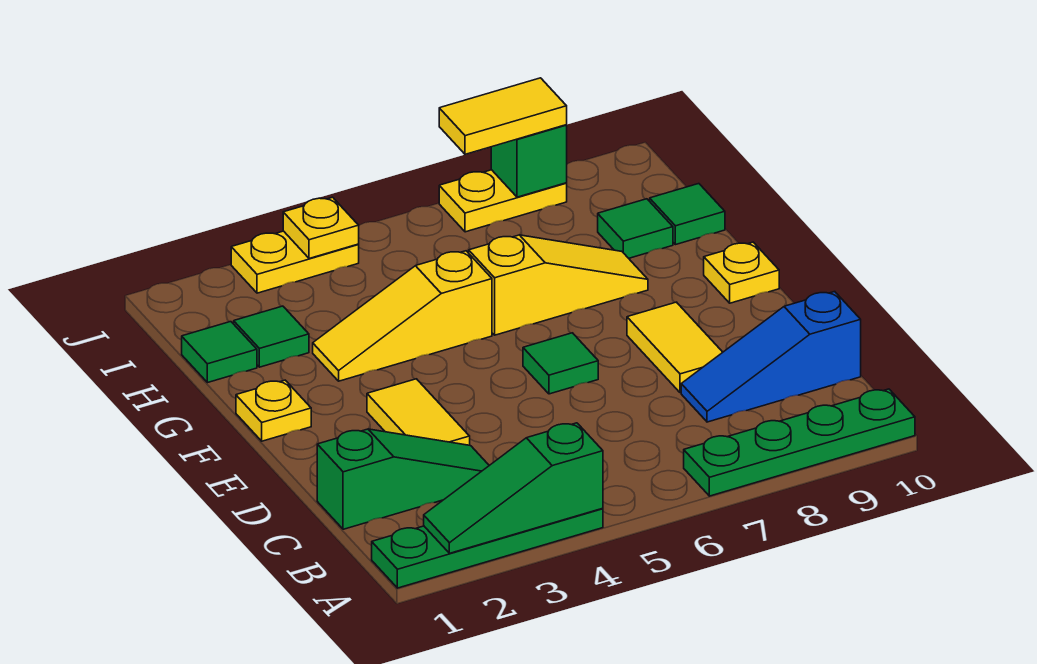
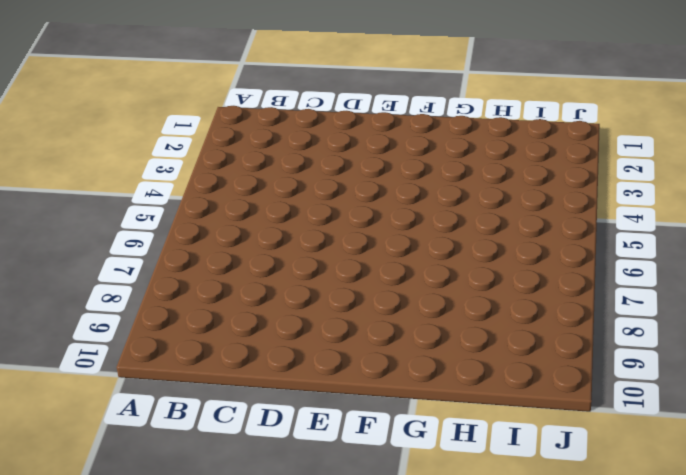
none -> green 1x4 plate [372,508,603,588]
none -> green 1x4 plate [684,389,915,496]
none -> green 1x3 slope [317,429,489,529]

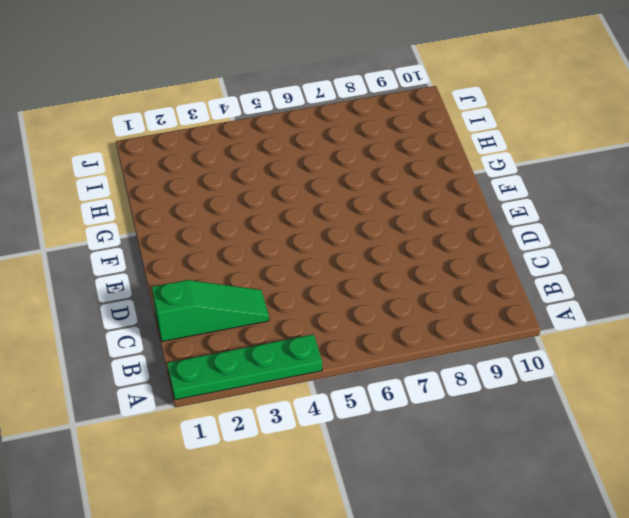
none -> green 1x4 plate [684,389,915,496]
none -> blue 1x3 slope [681,292,861,422]
none -> yellow 1x2 tile [367,379,470,445]

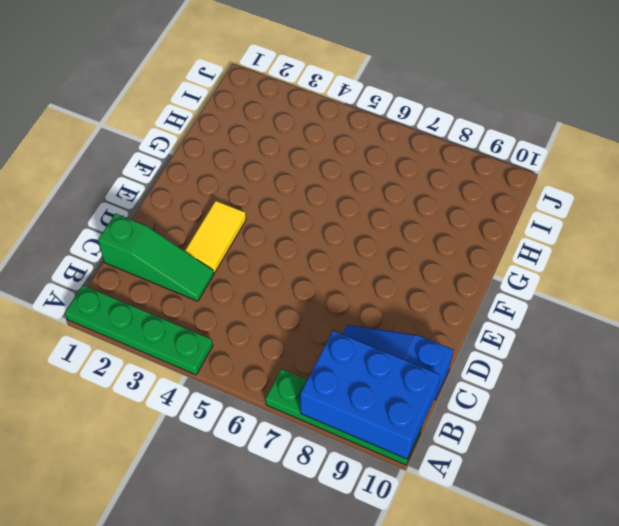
blue 2x3 brick [300,331,440,459] -> none
none -> yellow 1x2 tile [627,302,723,393]
none -> green 1x1 tile [523,333,598,394]
none -> yellow 1x1 plate [236,380,311,441]

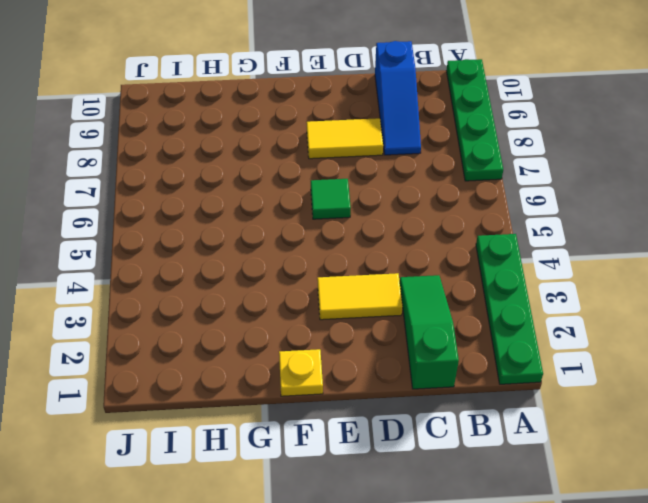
none -> yellow 1x1 plate [704,242,779,303]
none -> yellow 1x3 slope [313,251,492,381]
none -> yellow 1x3 slope [469,235,648,335]

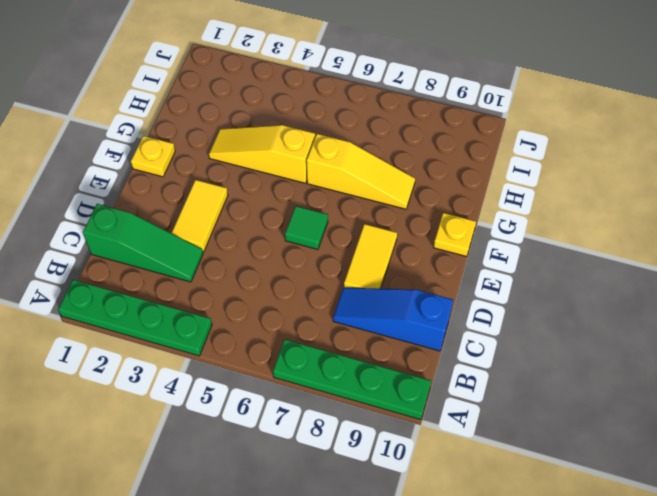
none -> green 1x1 tile [182,322,257,383]
none -> green 1x1 tile [234,306,309,367]
none -> green 1x1 tile [598,199,673,258]

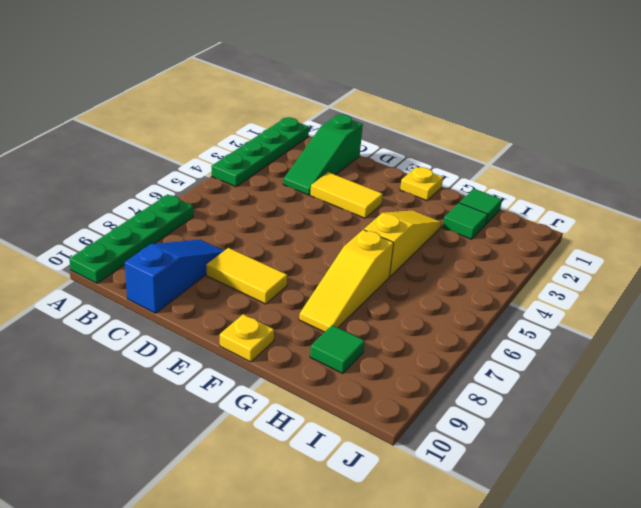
none -> green 1x1 tile [523,333,598,394]
none -> green 1x1 tile [650,184,725,245]
none -> yellow 1x2 plate [231,231,359,293]

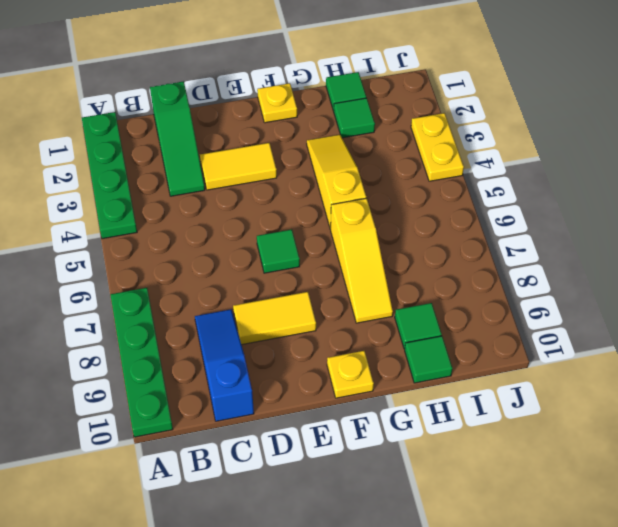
none -> yellow 1x2 plate [439,170,567,232]
none -> green 1x3 slope [424,423,603,553]
none -> yellow 1x1 plate [283,197,359,259]

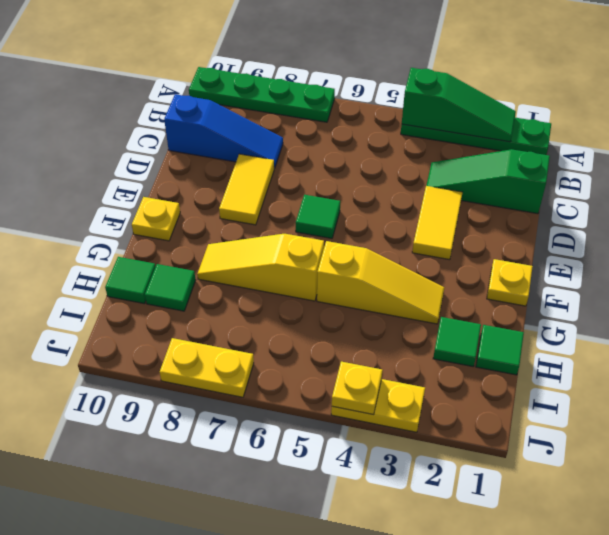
none -> green 1x1 brick [491,125,567,197]
none -> yellow 1x2 tile [439,78,567,154]

